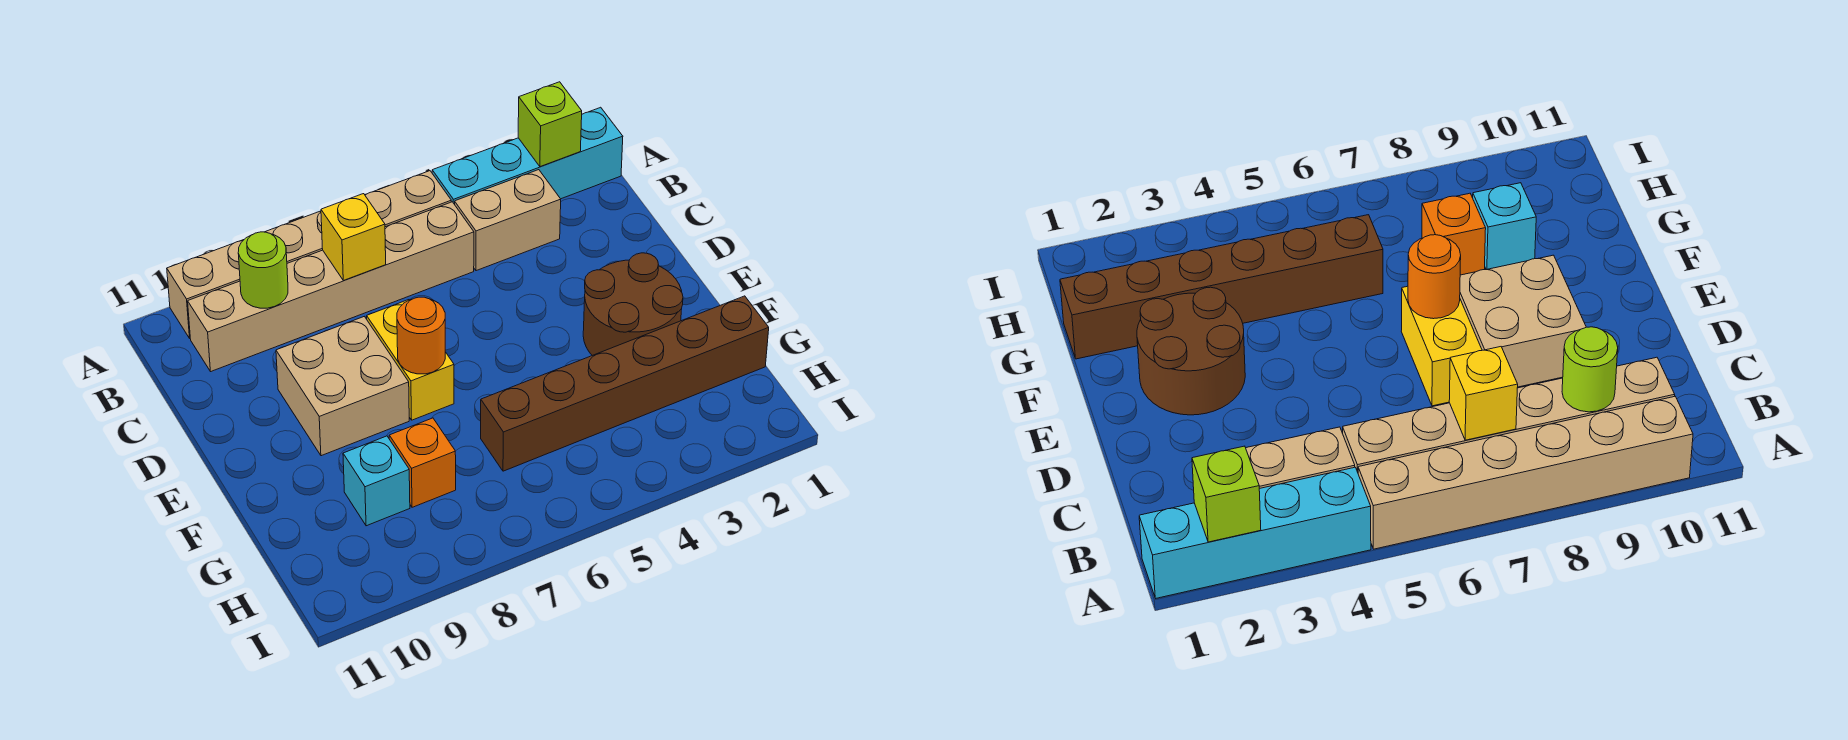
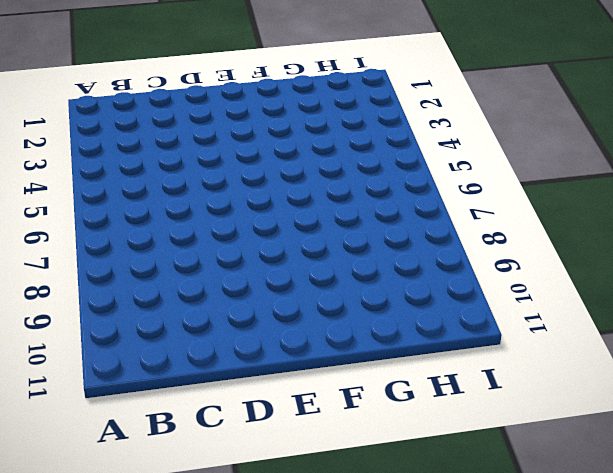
none -> cyan 1x4 brick [432,107,623,204]
none -> tan 1x6 brick [167,171,451,338]
none -> tan 1x2 brick [455,170,561,271]

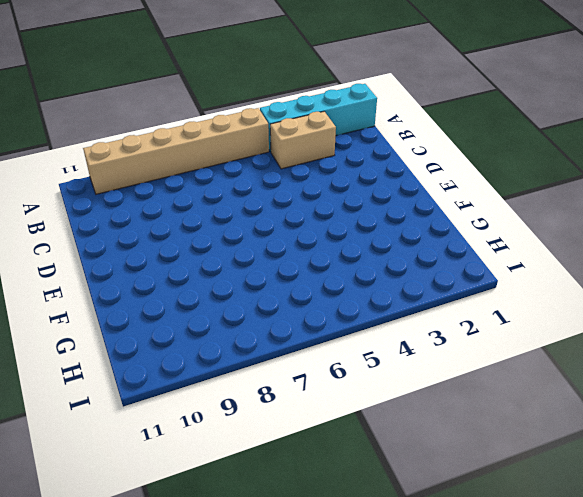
none -> tan 1x6 brick [188,202,474,372]
none -> yellow 1x2 brick [367,300,454,420]
none -> tan 2x2 brick [276,317,409,456]

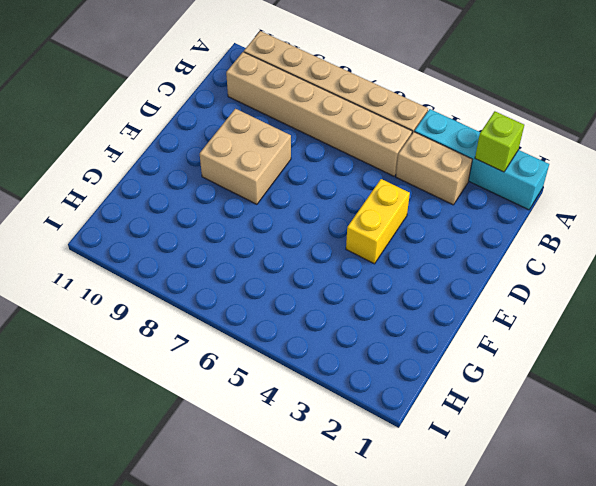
yellow 1x2 brick [346,179,410,264] -> yellow 1x2 brick moved to [367,300,454,420]
none -> brown 2x2 round brick [583,253,683,356]
none -> brown 1x6 brick [481,296,769,471]
none -> orange 1x1 brick [389,418,456,507]

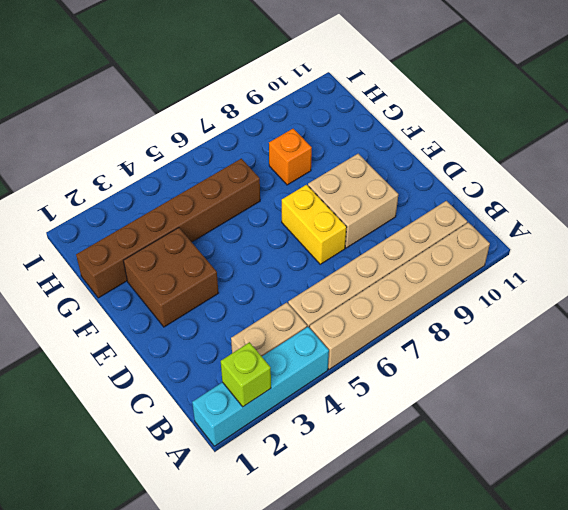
brown 2x2 brick [123,228,218,327] -> brown 2x2 round brick [583,253,683,356]
none -> cyan 1x1 brick [343,436,410,526]
none -> yellow 1x1 brick [321,194,386,281]
none -> lime 1x1 round brick [238,232,288,308]

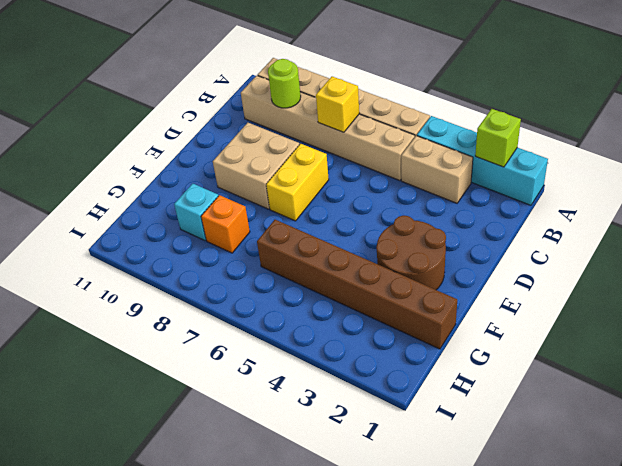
none -> orange 1x1 round brick [397,297,445,374]

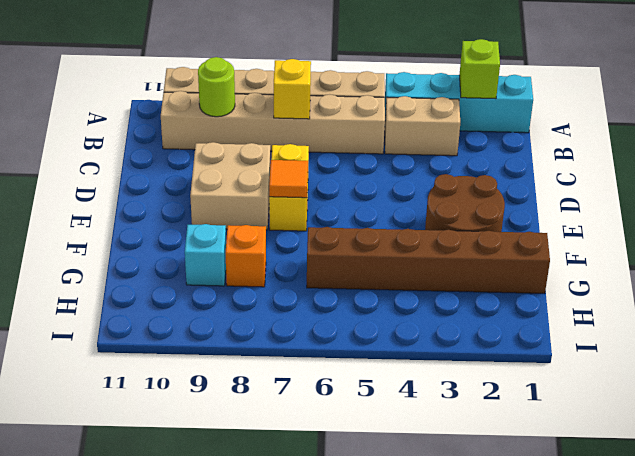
orange 1x1 tile [269,160,308,198] -> orange 1x1 round brick [397,297,445,374]

